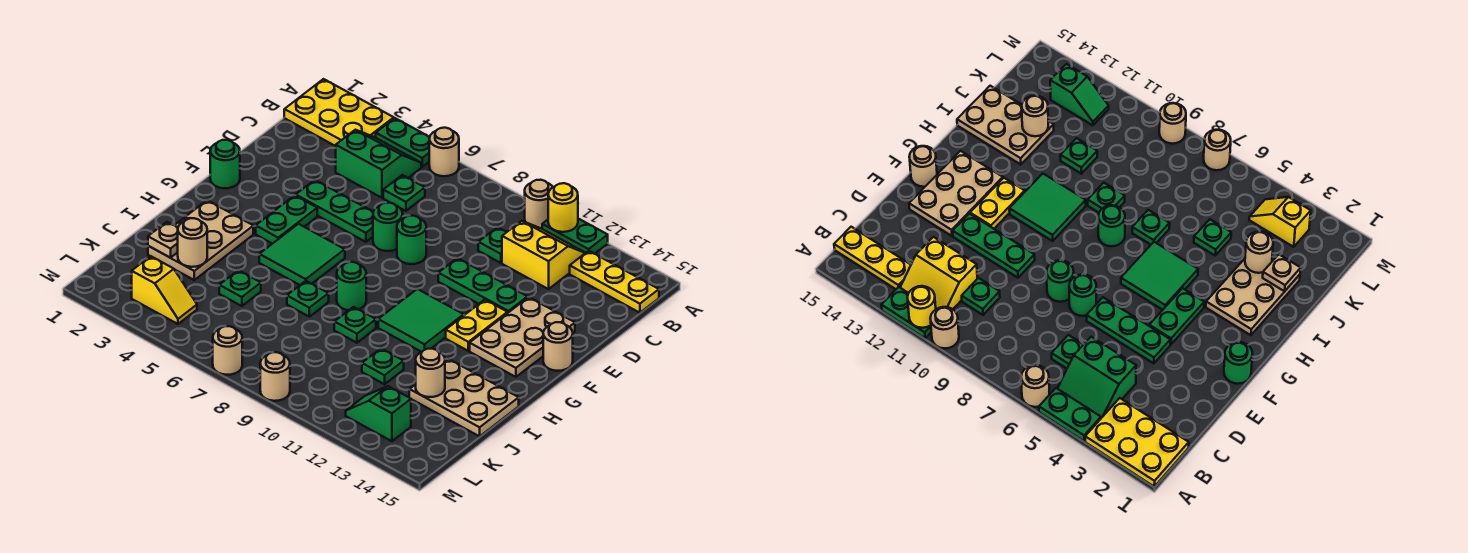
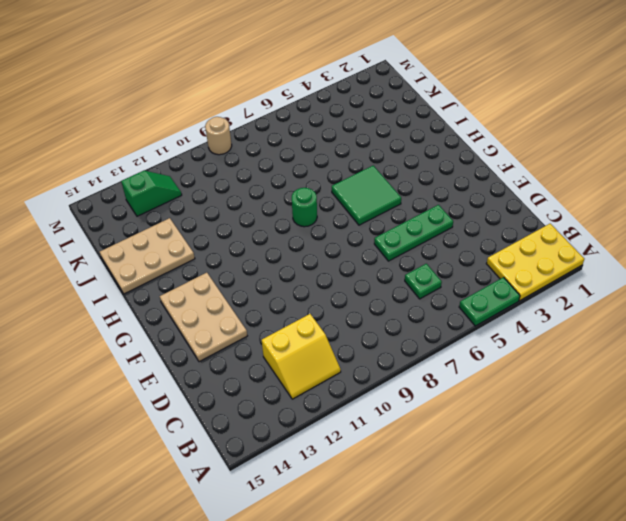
none -> tan 1x1 round brick [429,128,459,176]
none -> tan 1x1 round brick [525,180,553,228]
none -> green 1x2 plate [542,219,608,254]
none -> green 2x2 slope [336,130,421,198]

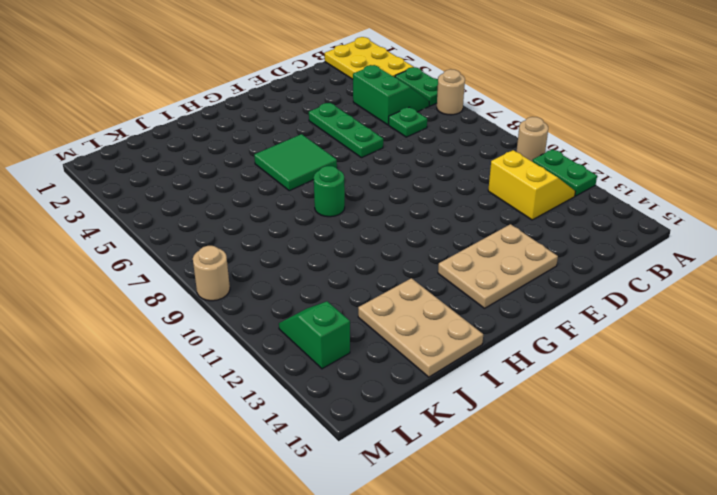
none -> yellow 1x3 plate [570,251,659,313]
none -> green 1x1 plate [478,227,506,263]
none -> green 1x1 round brick [373,203,403,251]
none -> green 1x1 round brick [397,216,426,264]

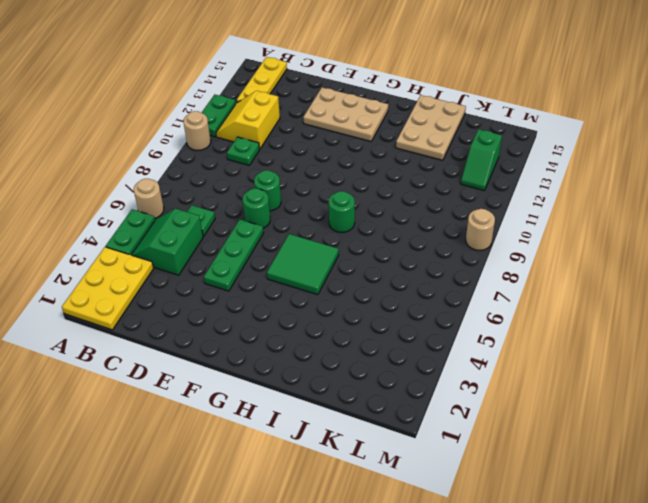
none -> green 1x3 plate [438,258,528,313]
none -> green 1x1 round brick [210,140,240,188]
none -> green 1x2 plate [256,195,317,244]
none -> yellow 1x2 plate [446,300,508,351]

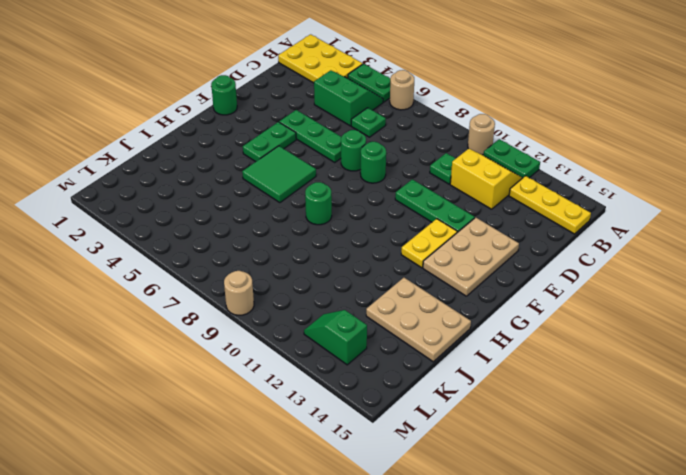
none -> tan 1x1 round brick [543,322,573,371]
none -> green 2x2 tile [378,289,464,352]
none -> tan 2x3 plate [148,200,253,280]
none -> green 1x1 plate [287,281,329,317]

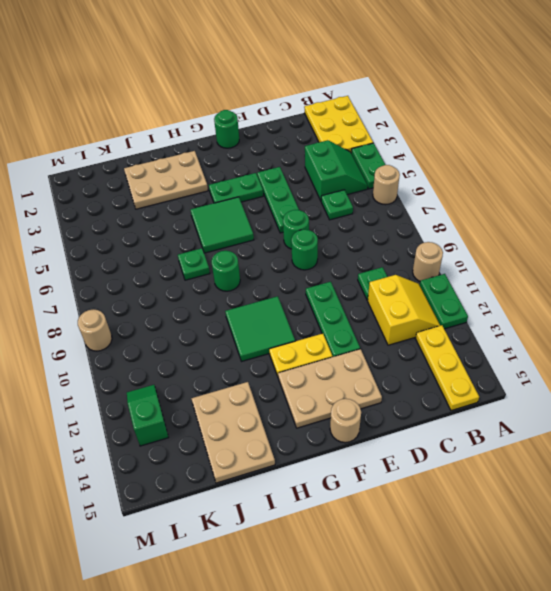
none -> green 1x1 plate [334,307,376,343]
none -> green 1x1 plate [219,270,261,306]
none -> green 1x1 plate [362,348,404,384]
none -> yellow 1x2 slope [132,256,197,324]

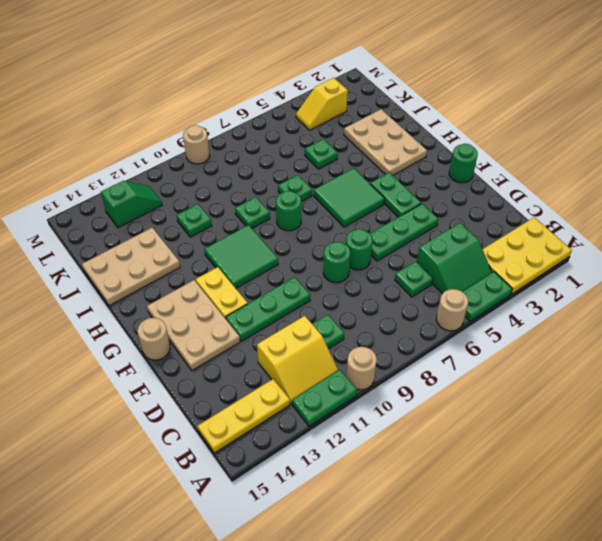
none -> tan 1x1 round brick [213,326,242,375]
none -> yellow 1x1 round brick [548,183,578,232]
none -> tan 1x1 plate [148,222,178,258]
none -> tan 1x1 round brick [178,218,207,267]

